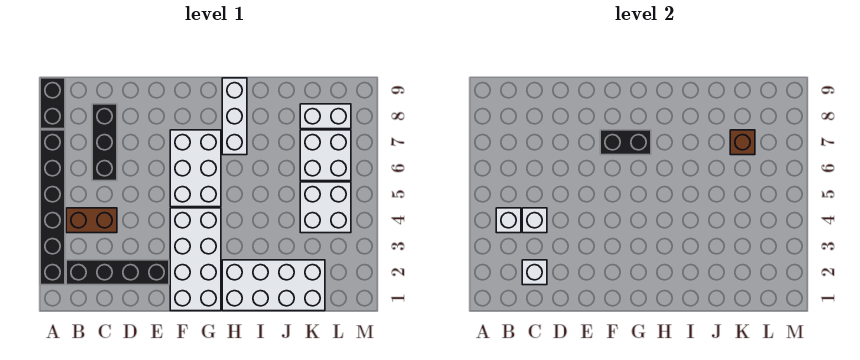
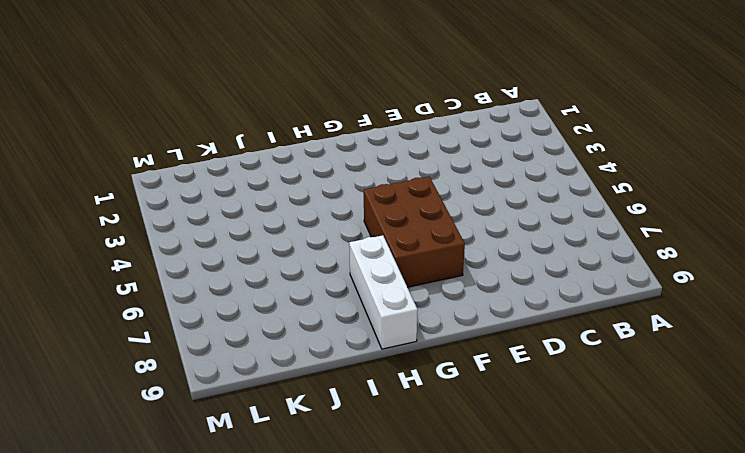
brown 2x3 brick [364,177,465,287] -> white 2x3 brick [170,130,221,207]
none -> black 1x6 brick [40,130,65,285]
none -> black 1x2 brick [40,78,65,129]
none -> black 1x4 brick [66,260,169,285]

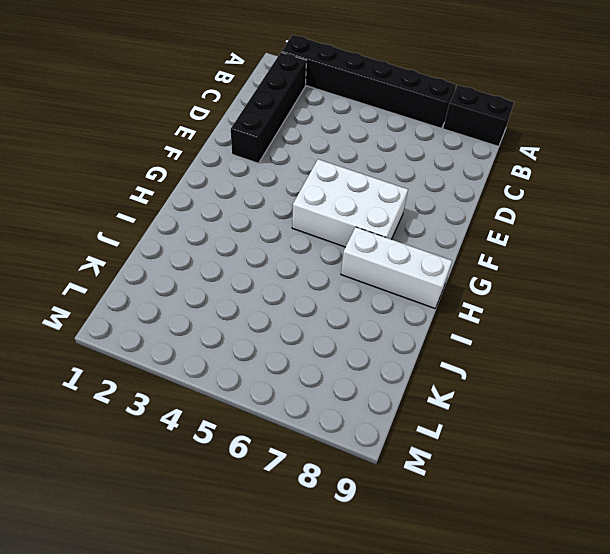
none -> brown 1x2 brick [66,208,117,233]
none -> black 1x3 brick [92,104,117,181]
none -> white 2x4 brick [170,208,221,311]

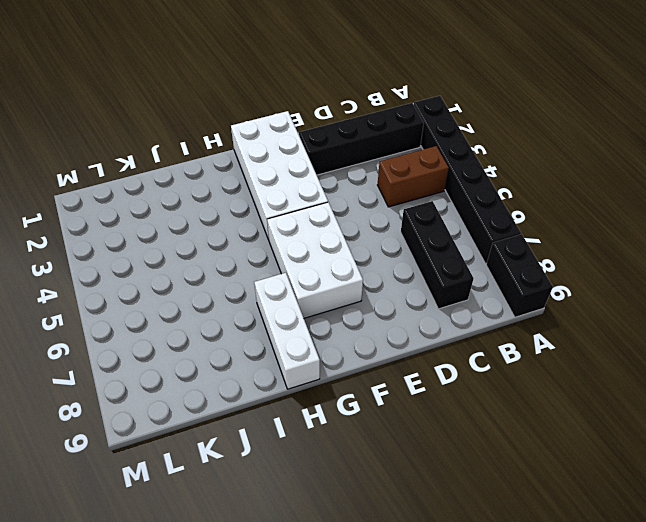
none -> white 2x4 brick [222,260,325,311]
none -> white 2x2 brick [300,182,351,233]
none -> white 2x2 brick [300,130,351,181]

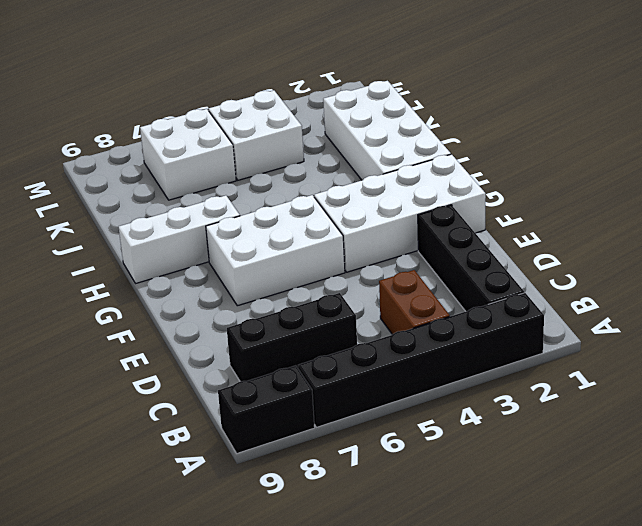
none -> white 1x2 brick [300,104,351,129]
none -> white 1x1 brick [496,208,521,233]
none -> white 1x1 brick [522,260,547,285]

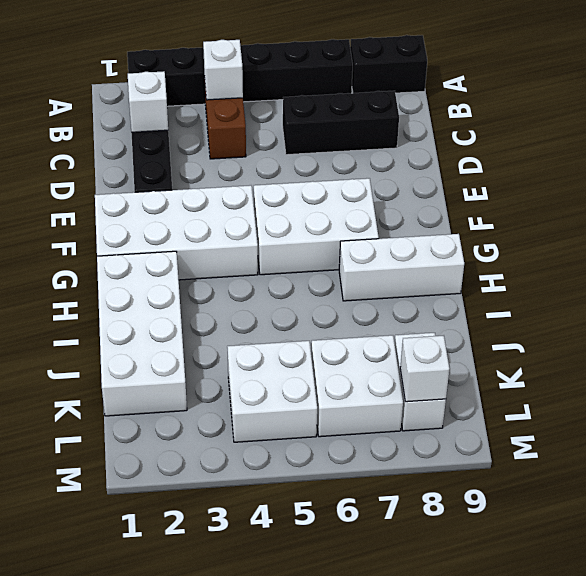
white 1x1 brick [400,336,449,402] -> white 1x1 brick moved to [522,208,547,233]
none -> black 1x2 brick [600,130,651,155]
none -> brown 1x1 brick [730,130,755,155]

